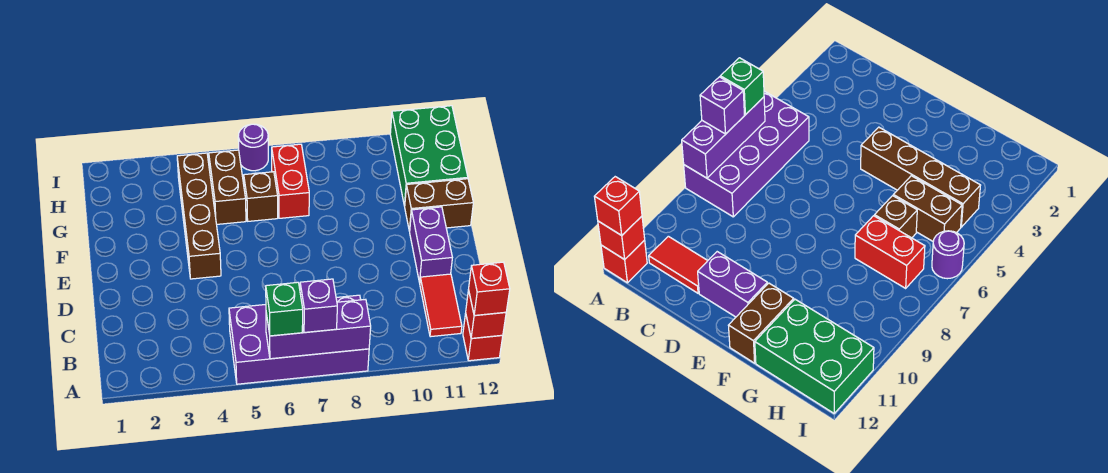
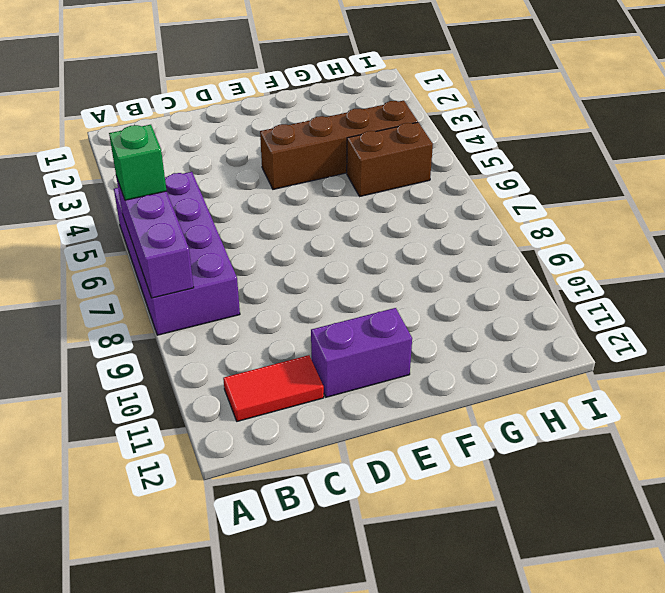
none -> red 1x1 brick [463,313,503,361]
none -> brown 1x2 brick [405,179,473,231]
none -> brown 1x1 brick [244,172,278,221]

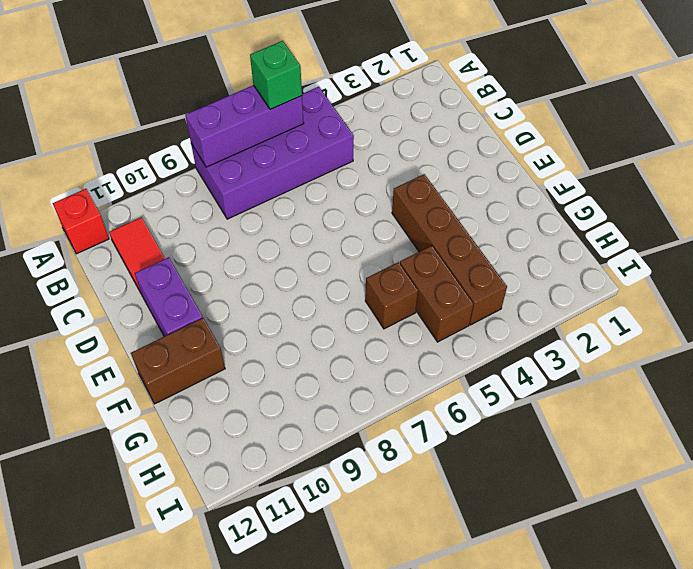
none -> red 1x2 brick [272,144,309,218]
none -> green 2x3 brick [390,106,468,206]
none -> purple 1x1 round brick [238,124,268,171]

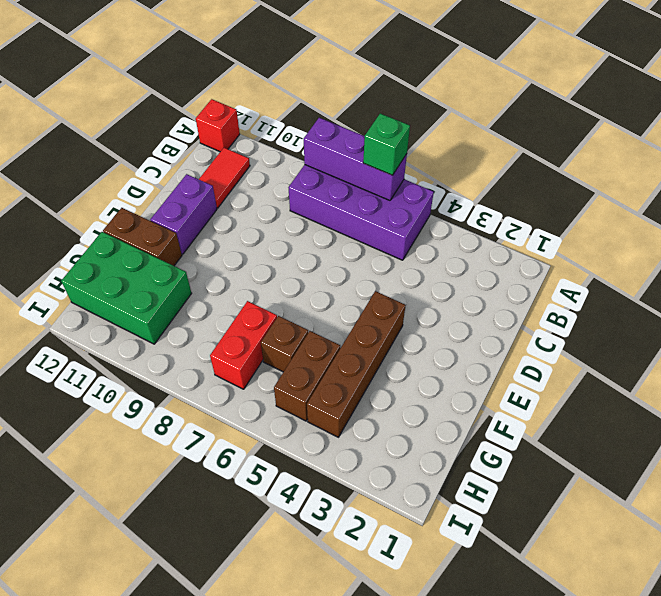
green 2x3 brick [61,232,192,344] -> green 2x3 brick turned to [390,106,468,206]
none -> purple 1x1 round brick [238,124,268,171]
none -> red 1x1 brick [466,290,506,338]
none -> purple 1x1 brick [300,279,337,333]

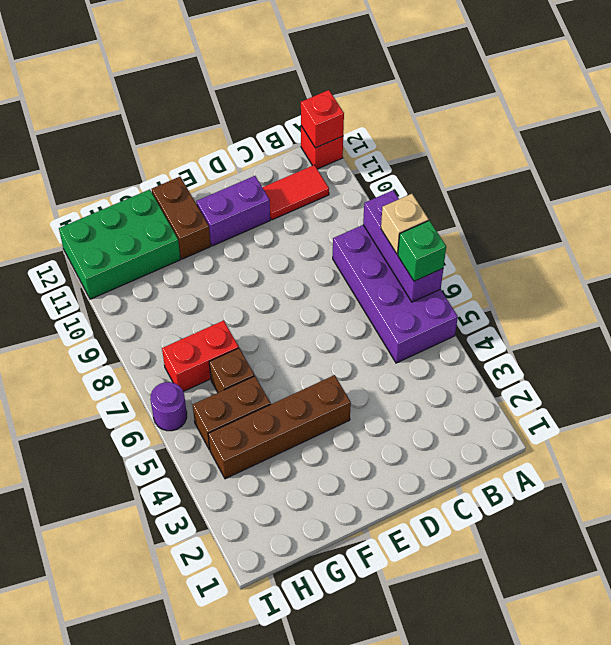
tan 1x1 brick [381,194,429,254] -> purple 1x1 brick [300,279,337,333]
none -> red 1x1 brick [469,262,510,315]

